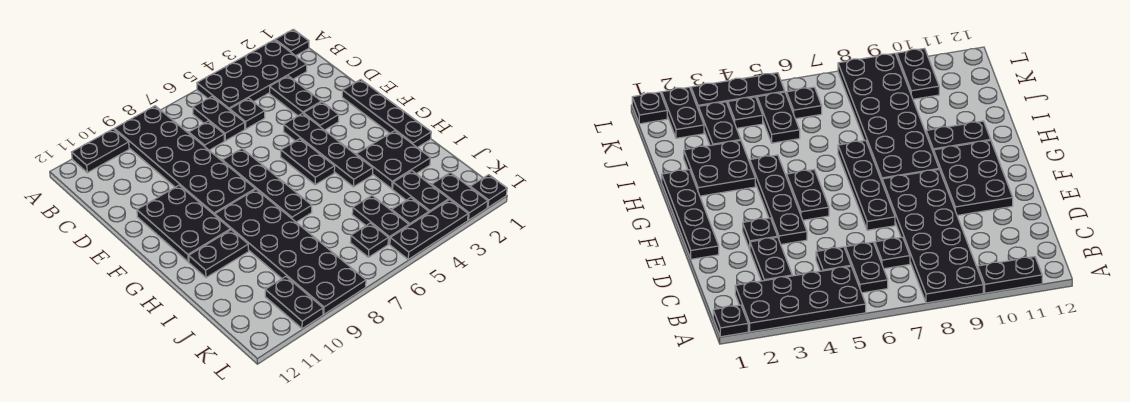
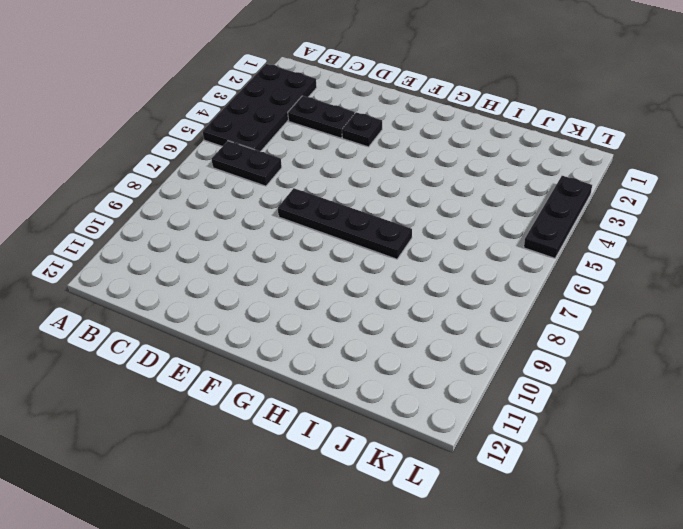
none -> black 1x1 plate [275,29,309,56]
none -> black 2x6 plate [114,106,255,215]
none -> black 1x2 plate [72,129,129,173]

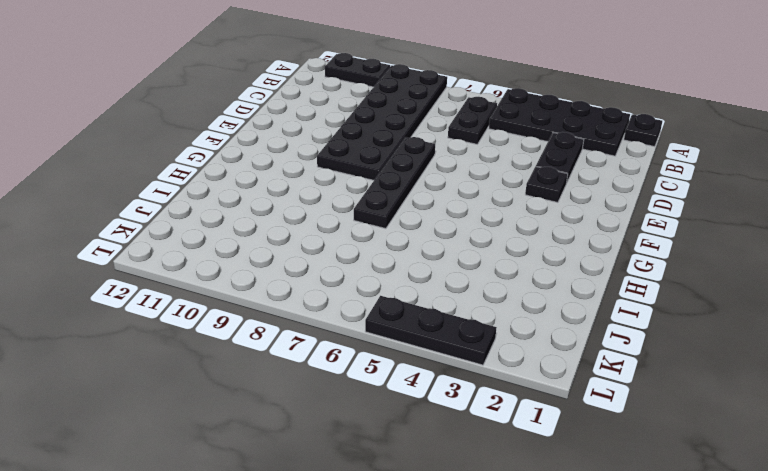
none -> black 1x1 plate [230,98,265,129]
none -> black 1x1 plate [189,121,224,150]
none -> black 1x4 plate [342,80,431,148]

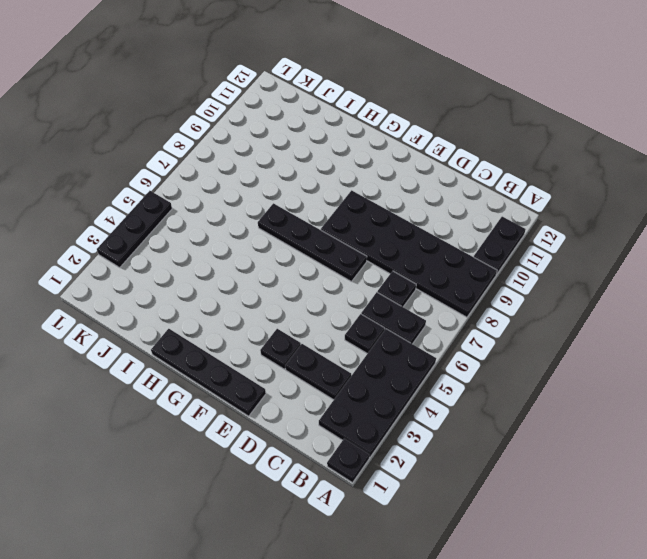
none -> black 1x4 plate [284,113,373,187]
none -> black 2x3 plate [137,185,230,262]
none -> black 1x2 plate [281,139,335,185]

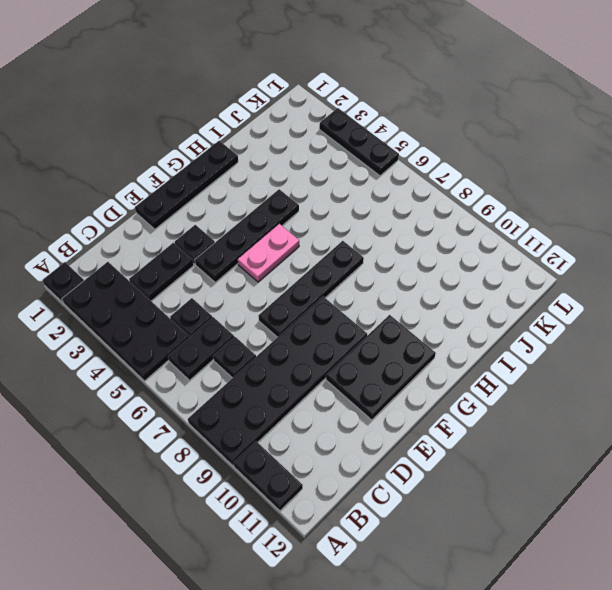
pink 1x2 plate [238,224,299,282] -> black 1x2 plate [281,139,335,185]
none -> black 2x6 plate [215,189,366,314]
none -> black 2x2 plate [356,131,431,189]
none -> black 1x2 plate [189,230,249,278]

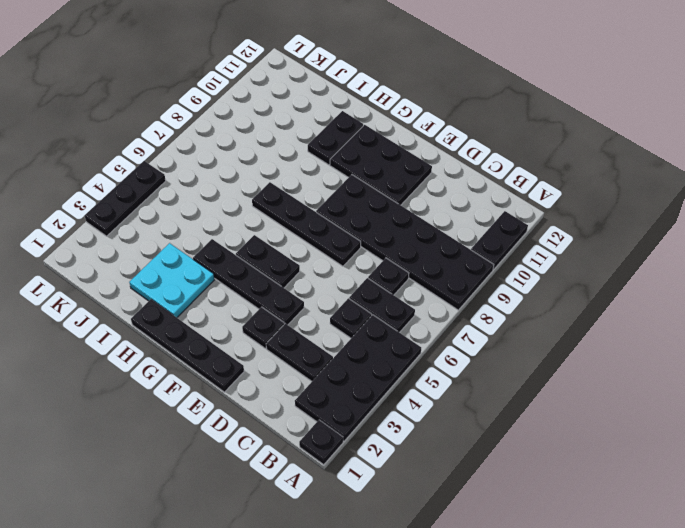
cyan 2x2 plate [129,243,215,317] -> black 2x2 plate [356,131,431,189]
none -> black 2x6 plate [215,189,366,314]
none -> black 1x2 plate [393,171,449,212]
none -> black 1x2 plate [352,196,409,244]

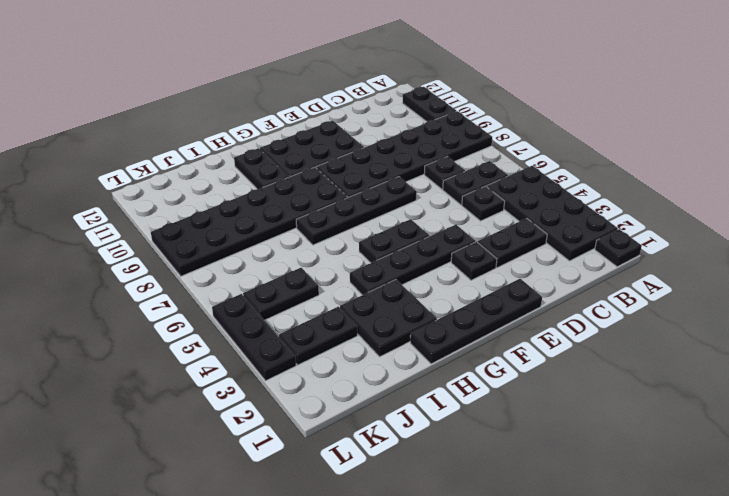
none -> black 1x2 plate [432,173,488,220]
none -> black 1x1 plate [392,198,429,225]
none -> black 1x1 plate [350,223,388,257]

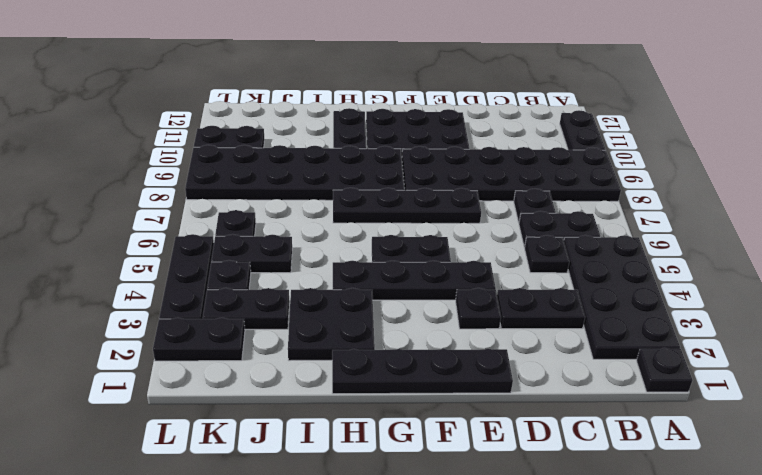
none -> black 1x1 plate [470,175,507,207]

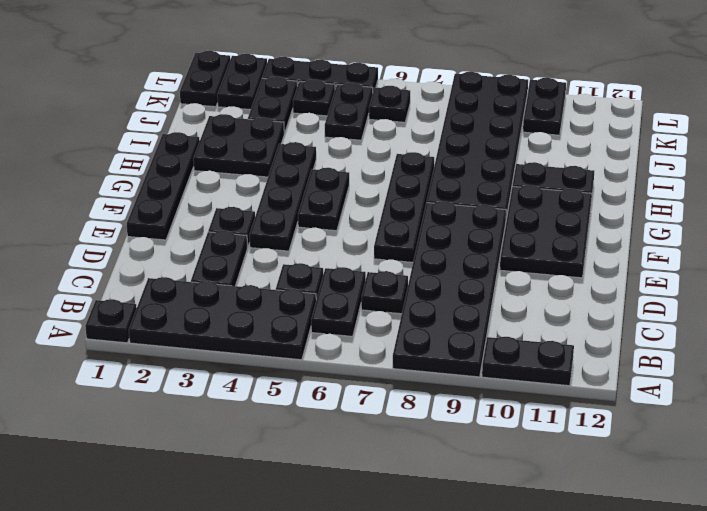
black 1x2 plate [180,51,230,107] -> black 1x1 plate [470,175,507,207]

